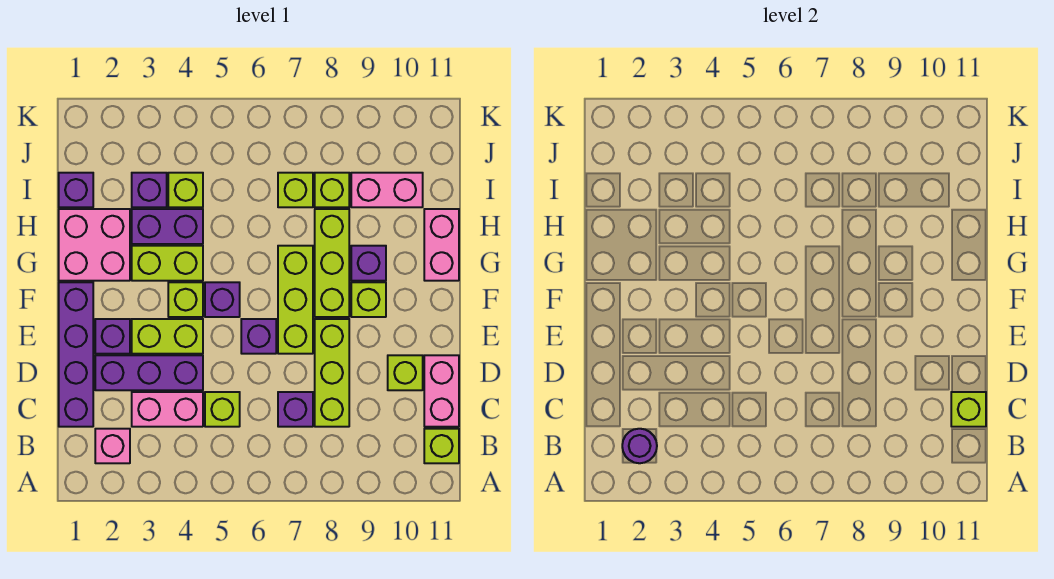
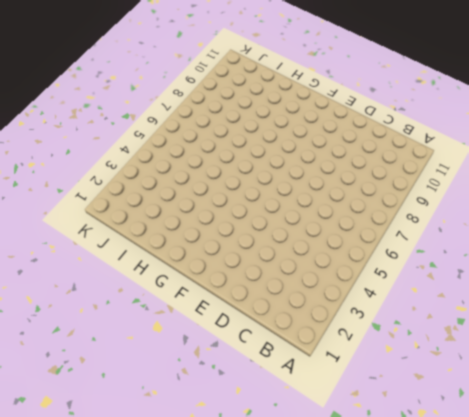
none -> pink 1x1 brick [95,429,130,463]
none -> lime 1x1 brick [424,429,459,463]
none -> purple 1x4 brick [59,282,93,427]
none -> pink 1x2 brick [132,392,203,427]

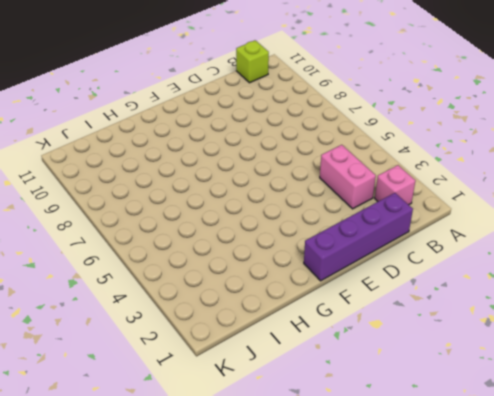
none -> lime 1x1 brick [205,392,240,427]
none -> purple 1x1 brick [278,392,313,427]
none -> lime 1x3 brick [315,319,349,427]
none -> pink 1x2 brick [424,355,459,427]

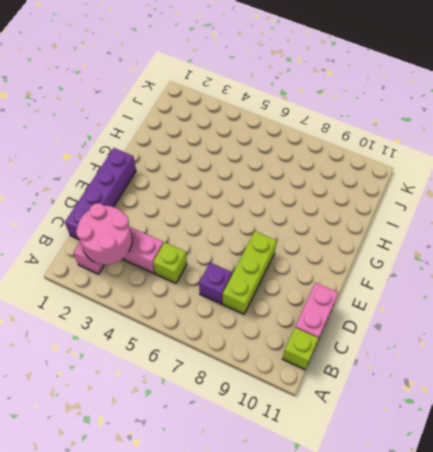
pink 2x2 round brick [76,203,132,265] -> purple 1x1 round brick [622,429,657,463]
none -> purple 1x3 brick [95,355,203,390]
none -> lime 1x1 brick [388,355,423,390]
none -> purple 1x1 brick [95,319,130,354]
none -> lime 1x2 brick [132,319,203,354]

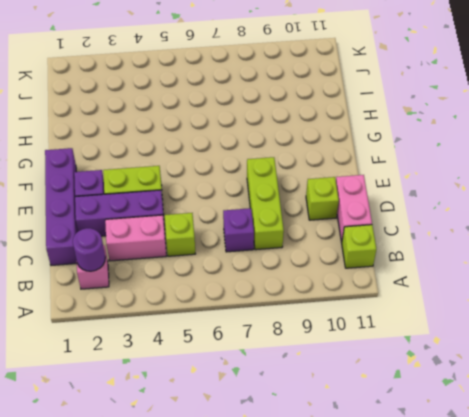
none -> purple 1x1 brick [241,319,276,354]
none -> lime 1x3 brick [278,246,313,354]
none -> lime 1x1 brick [168,282,203,317]
none -> purple 1x1 brick [205,282,240,317]

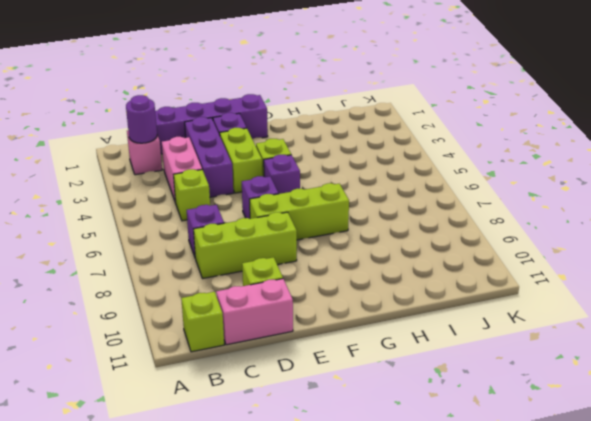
none -> lime 1x3 brick [315,209,349,317]
none -> lime 1x1 brick [351,282,386,317]
none -> pink 2x2 brick [59,209,130,281]
none -> lime 1x2 brick [132,246,203,281]

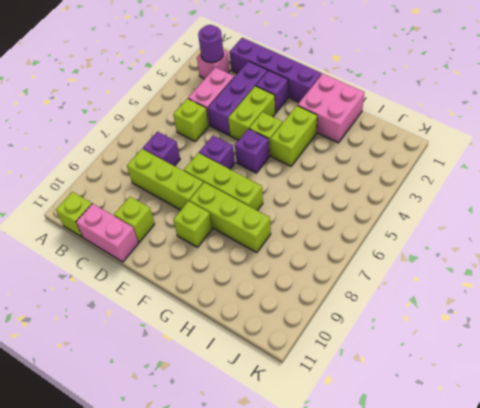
none -> purple 1x1 brick [351,246,386,281]
none -> pink 1x2 brick [424,209,459,281]
none -> purple 1x2 brick [132,209,203,244]
none -> purple 1x1 brick [59,173,93,207]

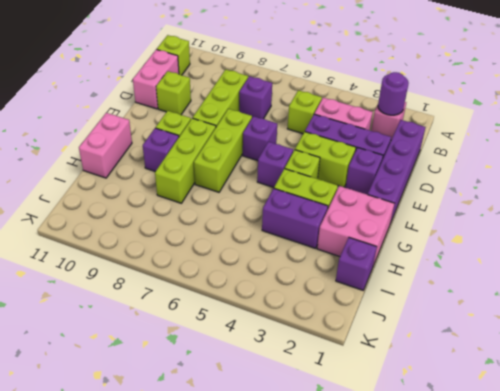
none -> purple 1x1 brick [132,173,167,207]
none -> lime 1x1 brick [168,173,203,207]
none -> lime 1x1 brick [278,173,313,207]
none -> lime 1x1 brick [315,173,349,207]

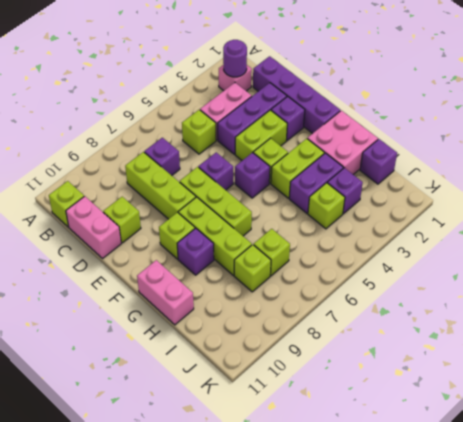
none -> pink 1x2 brick [351,173,423,207]
none -> lime 1x1 brick [951,392,986,427]

